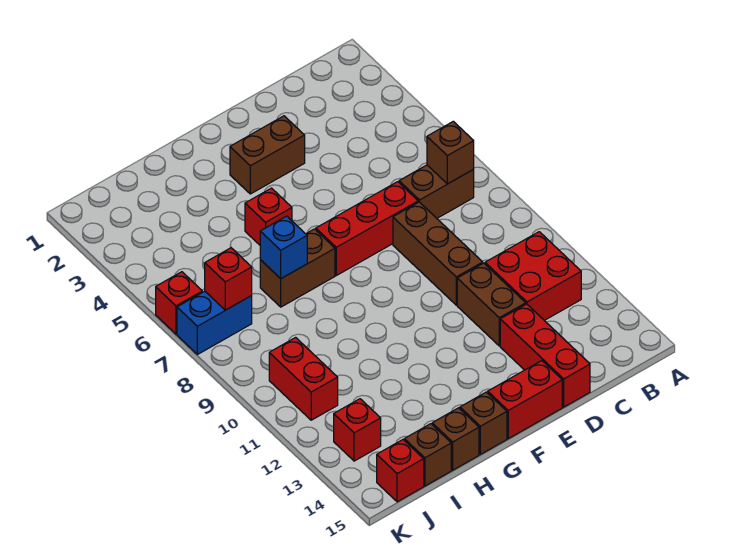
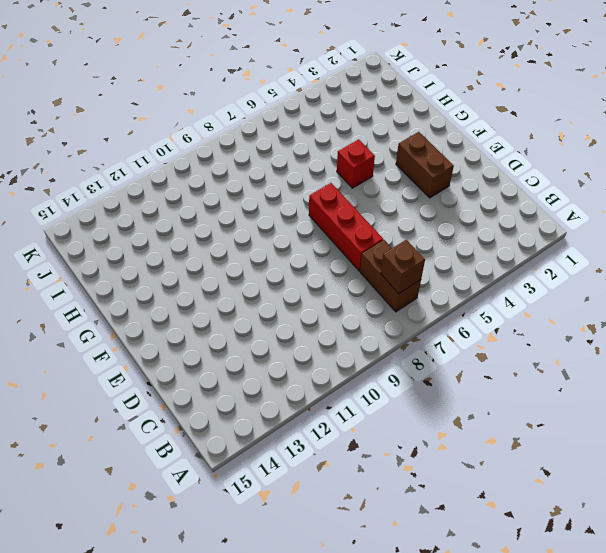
none -> red 2x2 brick [485,232,581,320]
none -> brown 1x3 brick [393,202,483,305]
none -> brown 1x2 brick [457,263,526,346]

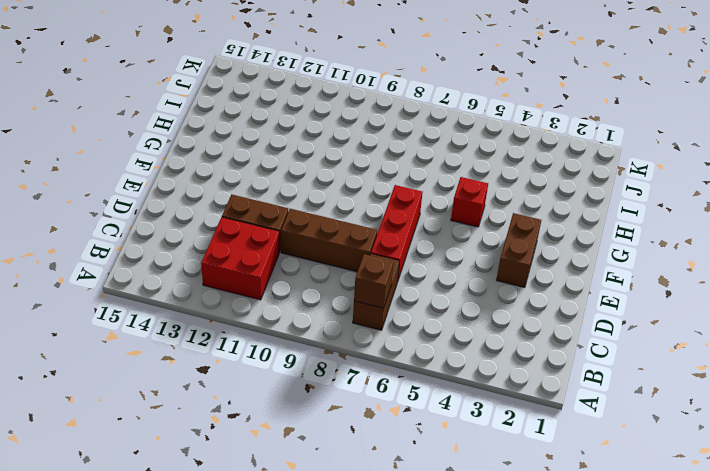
none -> red 1x3 brick [500,304,590,407]
none -> red 1x2 brick [488,361,562,439]
none -> brown 1x2 brick [260,229,335,307]

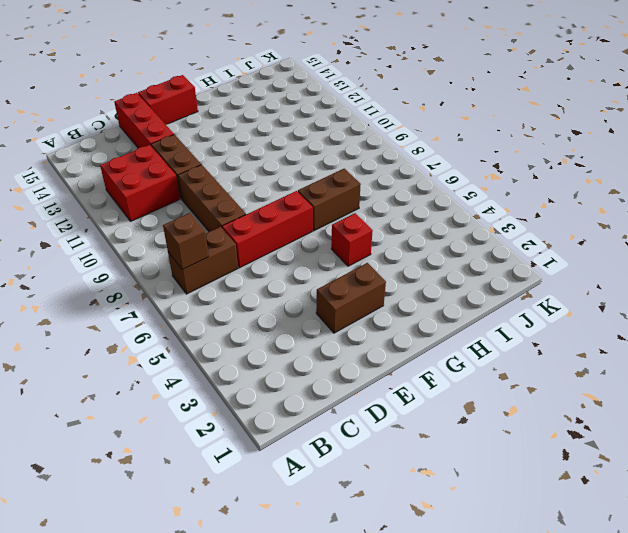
none -> brown 1x1 brick [460,392,507,454]
none -> brown 1x1 brick [432,408,479,470]
none -> brown 1x1 brick [404,424,451,486]

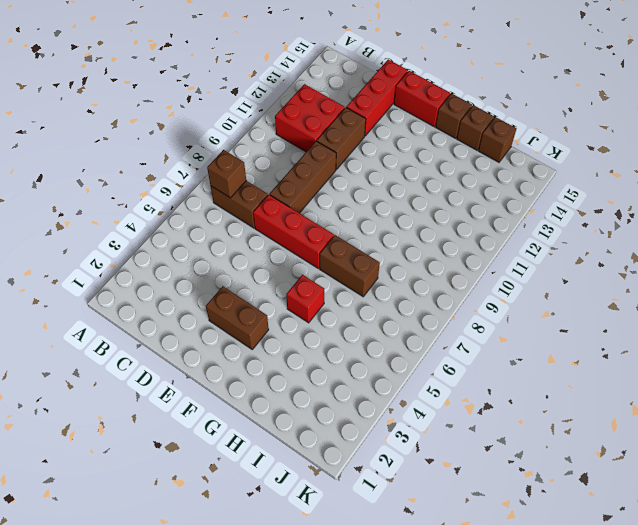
none -> blue 1x2 brick [177,291,252,354]
none -> red 1x2 brick [269,338,338,420]
none -> red 1x1 brick [334,399,381,461]

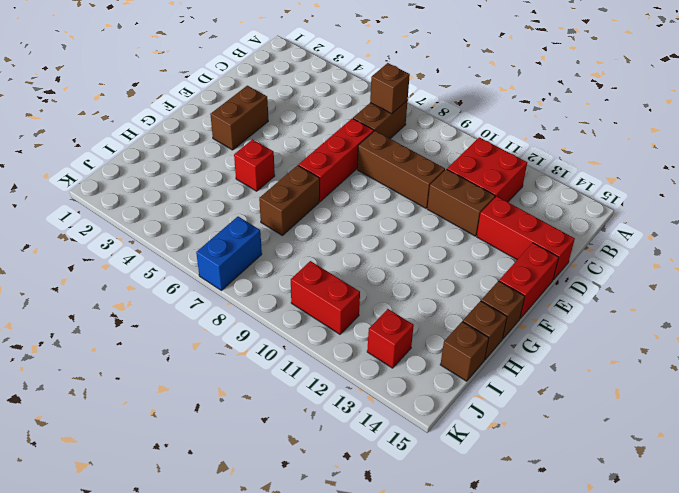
none -> red 1x1 brick [377,440,424,502]
none -> red 1x1 brick [156,272,202,334]
none -> blue 1x1 brick [260,216,307,279]

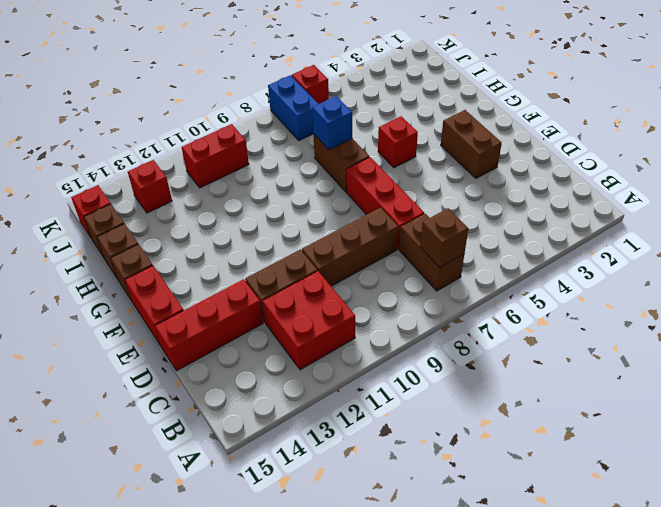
none -> red 1x1 brick [205,248,252,310]

